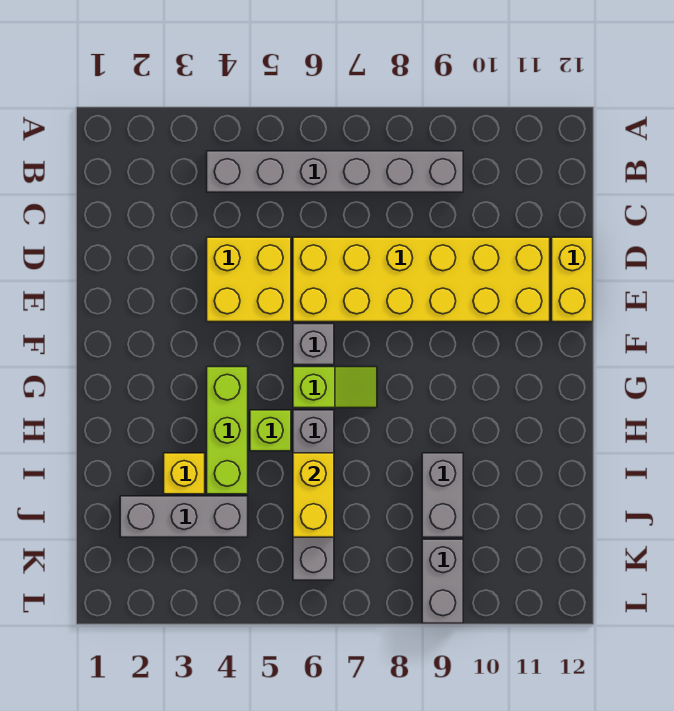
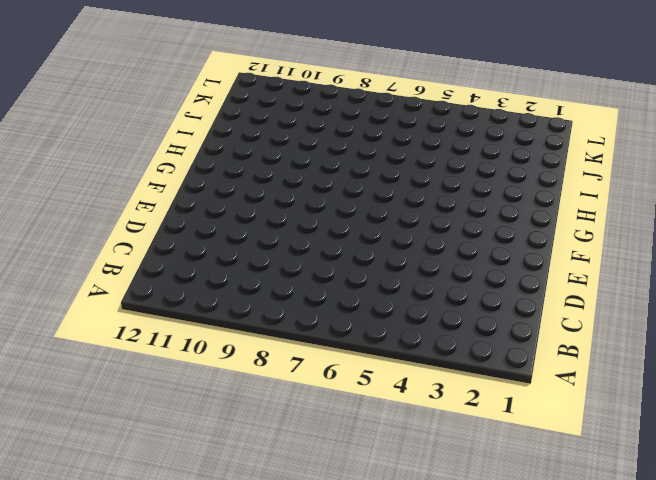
none -> grey 1x6 brick [207,151,463,192]
none -> yellow 2x2 brick [207,237,291,322]
none -> yellow 2x6 brick [293,237,550,322]

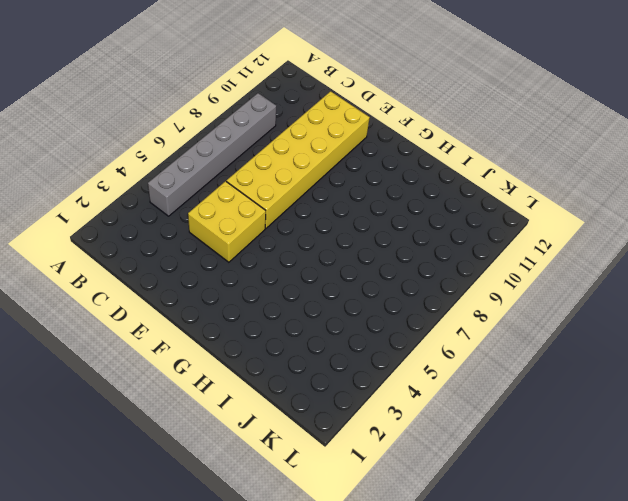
none -> yellow 1x2 brick [552,237,593,322]
none -> grey 1x1 brick [293,324,334,365]
none -> lime 1x3 brick [207,367,248,494]

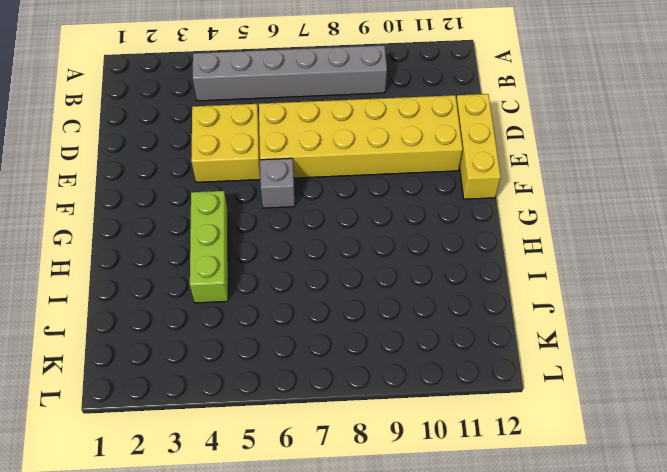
yellow 1x3 brick [456,94,501,199] -> yellow 1x2 brick [552,237,593,322]
none -> lime 1x2 slope [293,367,377,408]
none -> lime 1x1 brick [250,410,291,451]
none -> grey 1x4 brick [293,410,334,580]

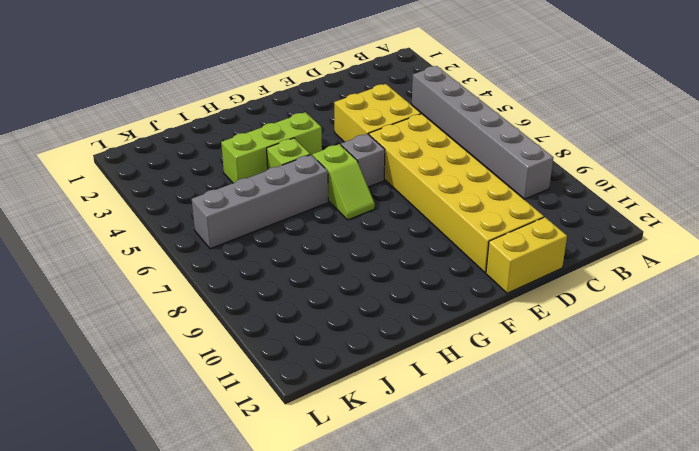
none -> yellow 1x1 brick [164,453,205,494]
none -> grey 1x2 brick [422,453,463,537]
none -> grey 1x3 brick [120,496,248,537]

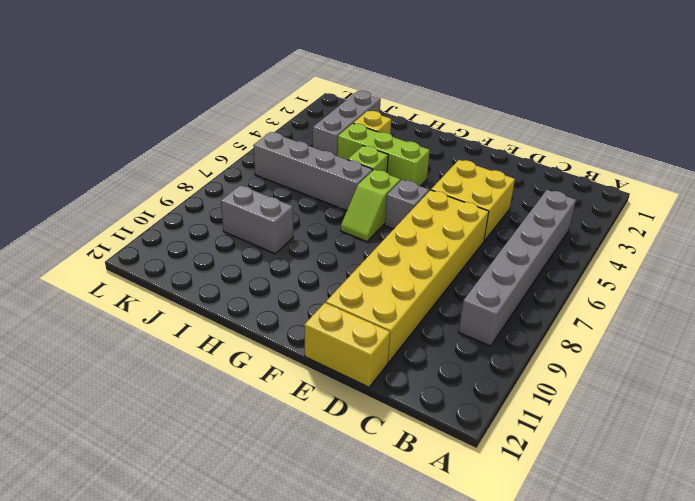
none -> grey 1x2 brick [422,539,463,623]
none -> yellow 1x2 brick [293,453,334,537]

